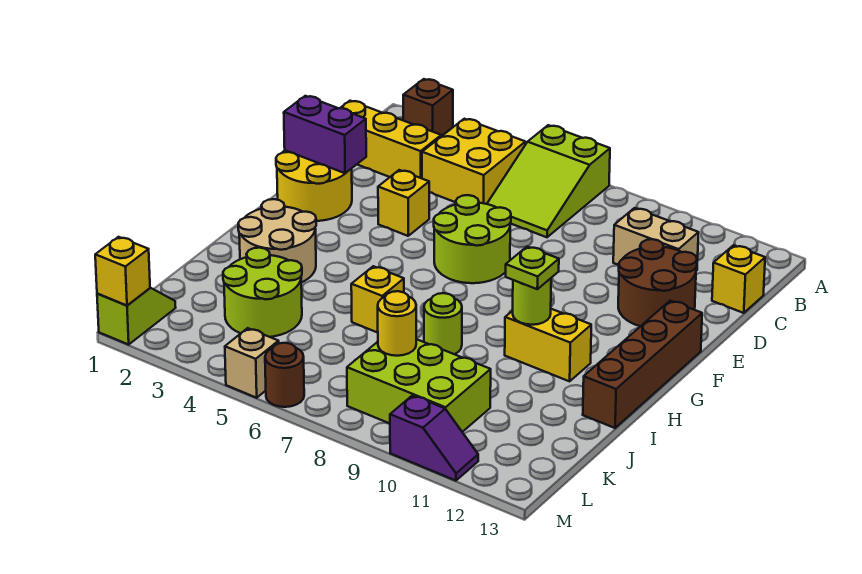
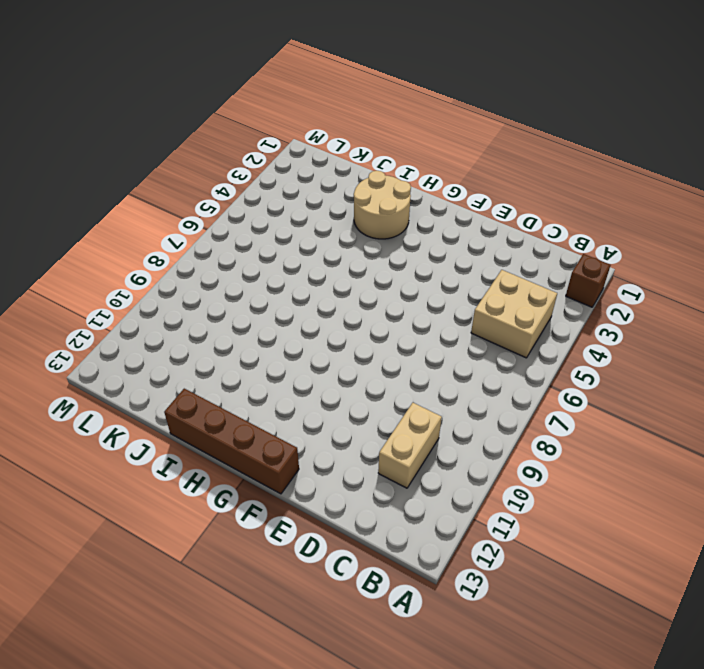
tan 2x2 brick [471,270,557,358] -> yellow 2x2 brick [422,119,525,204]
none -> lime 2x3 slope [487,125,610,237]
none -> yellow 1x3 brick [341,101,441,178]
none -> yellow 1x1 brick [712,245,765,313]

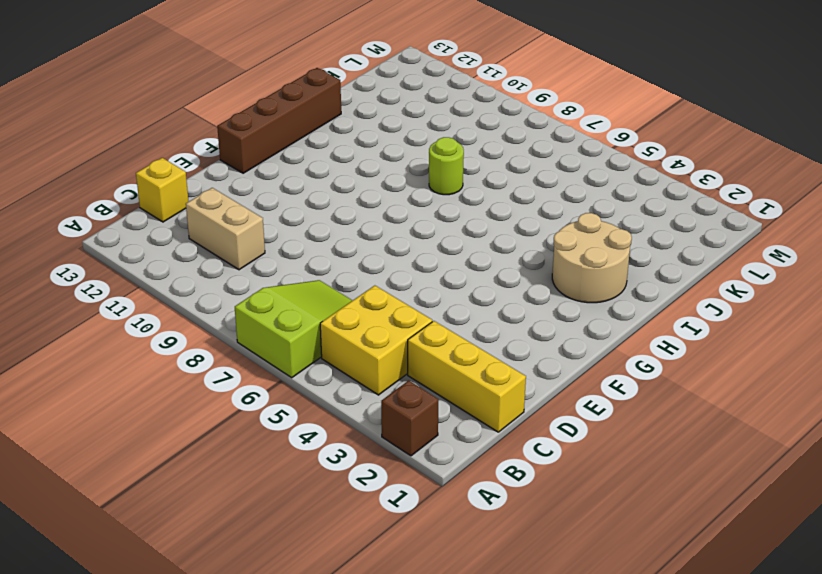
none -> brown 2x2 round brick [618,239,697,326]
none -> yellow 2x2 round brick [276,150,352,221]
none -> yellow 1x1 brick [378,170,429,236]

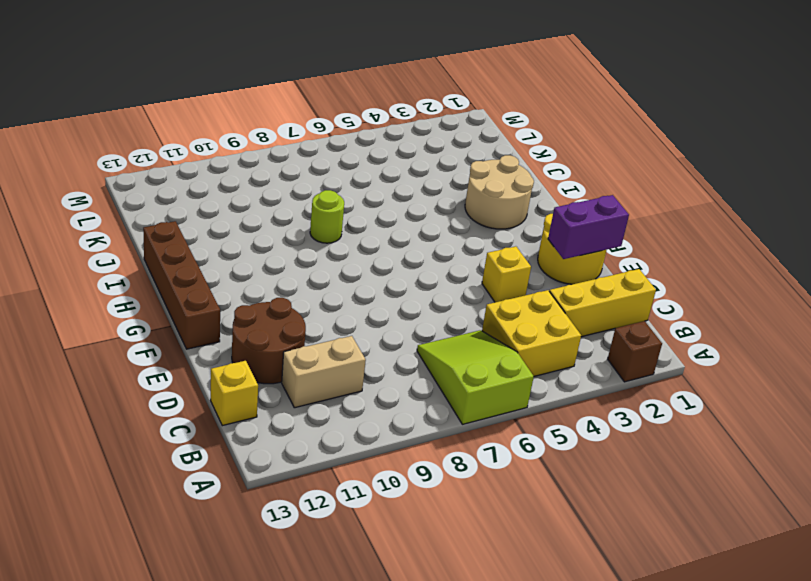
none -> lime 2x2 round brick [434,195,511,283]
none -> yellow 1x2 brick [505,309,591,381]
none -> yellow 1x1 brick [351,266,404,333]

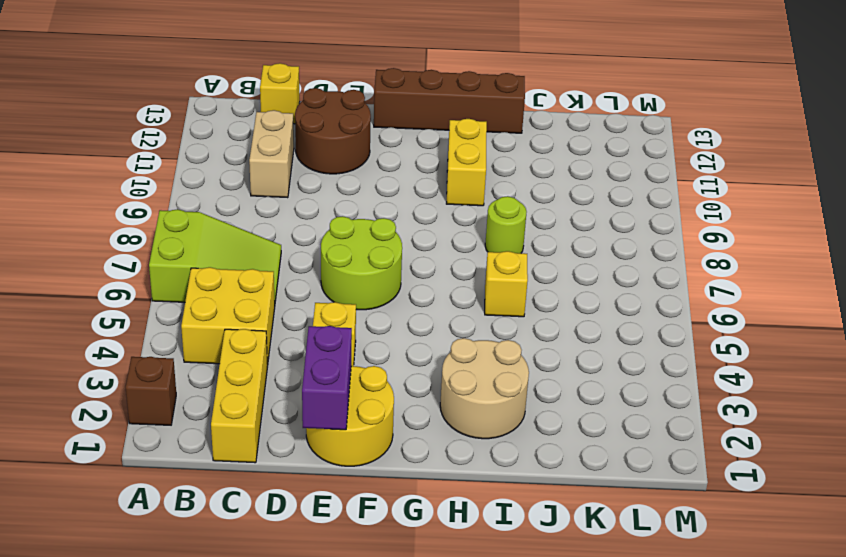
none -> lime 2x2 round brick [223,248,302,337]
none -> lime 2x3 brick [347,339,491,432]
none -> lime 1x2 slope [97,288,176,345]

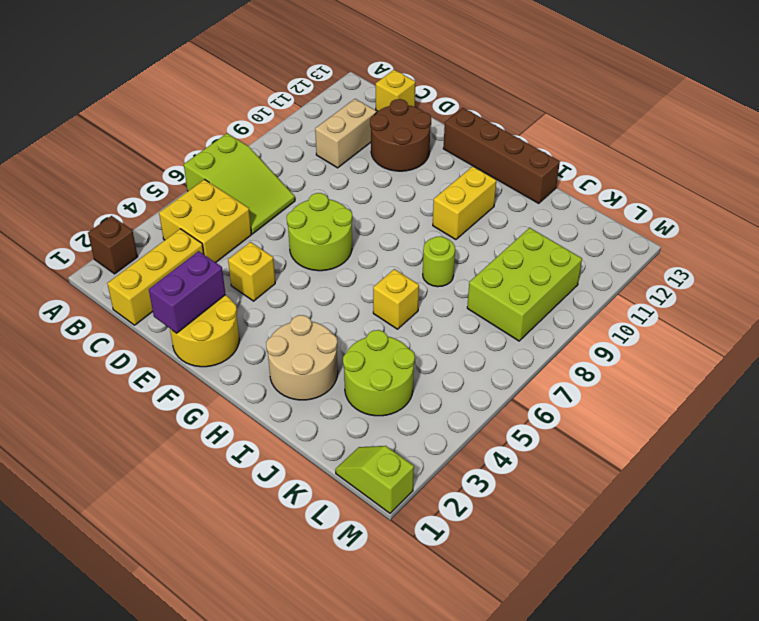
none -> tan 1x1 brick [225,328,279,398]
none -> brown 1x1 round brick [265,343,304,407]
none -> purple 1x2 slope [390,395,478,481]

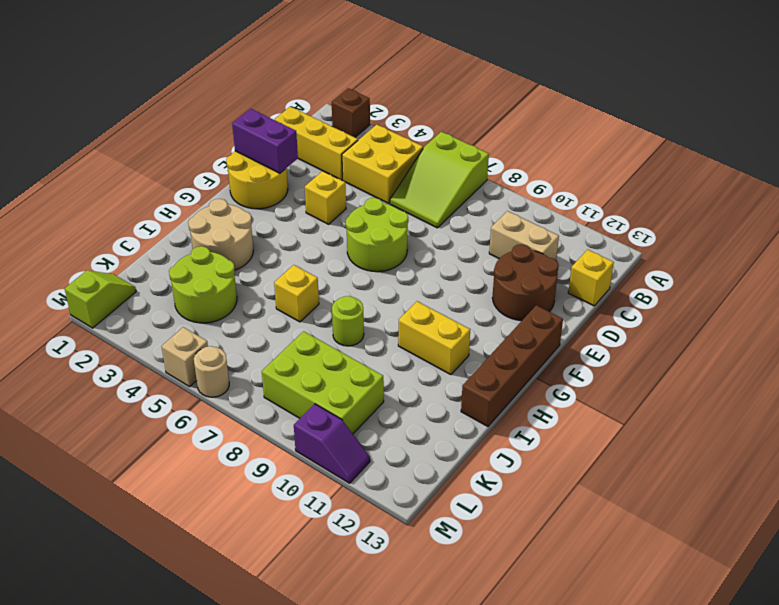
tan 1x1 round brick [194,346,229,397] -> brown 1x1 round brick [265,343,304,407]
none -> lime 1x1 round brick [513,278,551,325]
none -> yellow 1x1 round brick [378,291,416,356]
none -> yellow 1x1 brick [95,237,150,306]

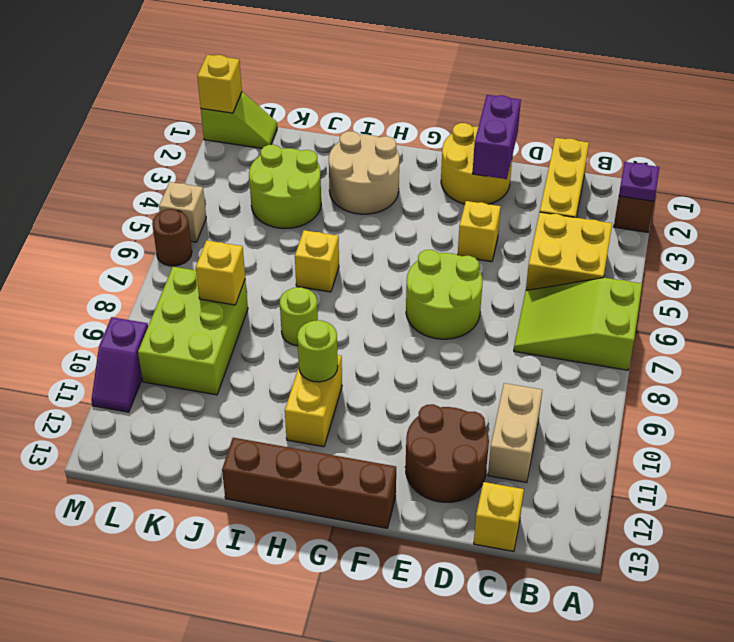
purple 1x1 plate [619,162,659,201] -> none
yellow 1x1 brick [196,240,245,305] -> yellow 1x1 round brick [378,291,416,356]
none -> lime 1x1 plate [506,247,559,289]

